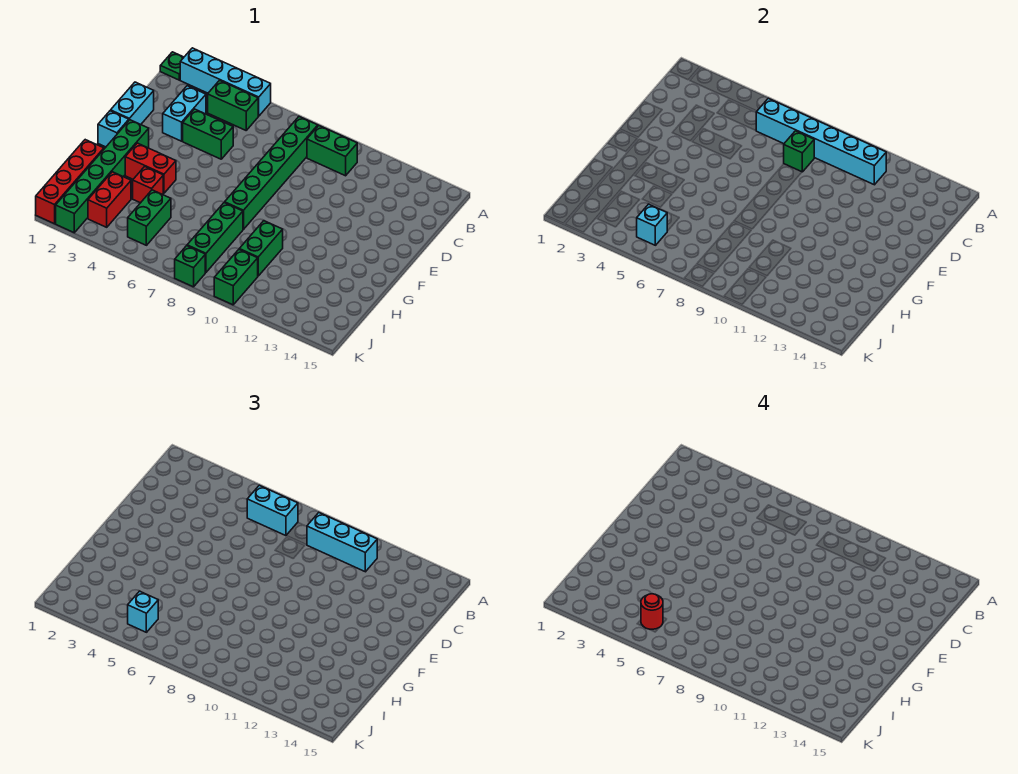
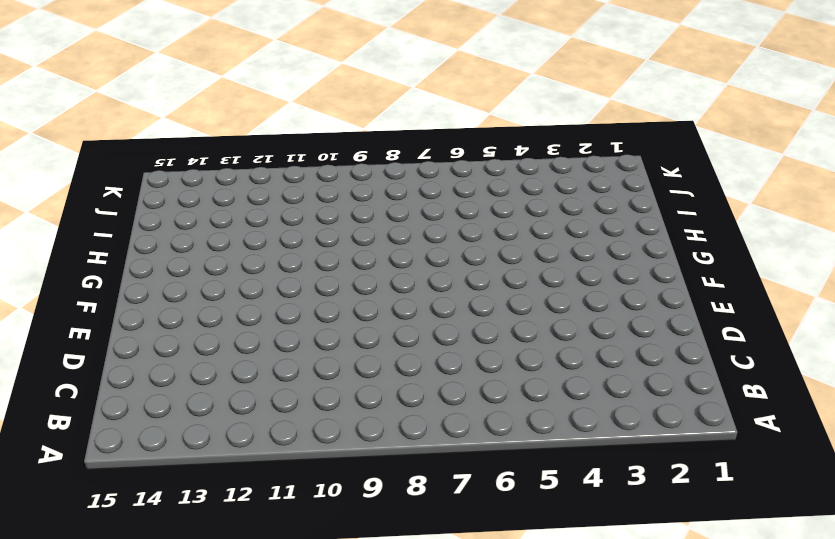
none -> green 1x1 plate [160,52,184,80]
none -> cyan 1x4 brick [180,48,271,116]
none -> green 1x2 brick [208,80,258,130]

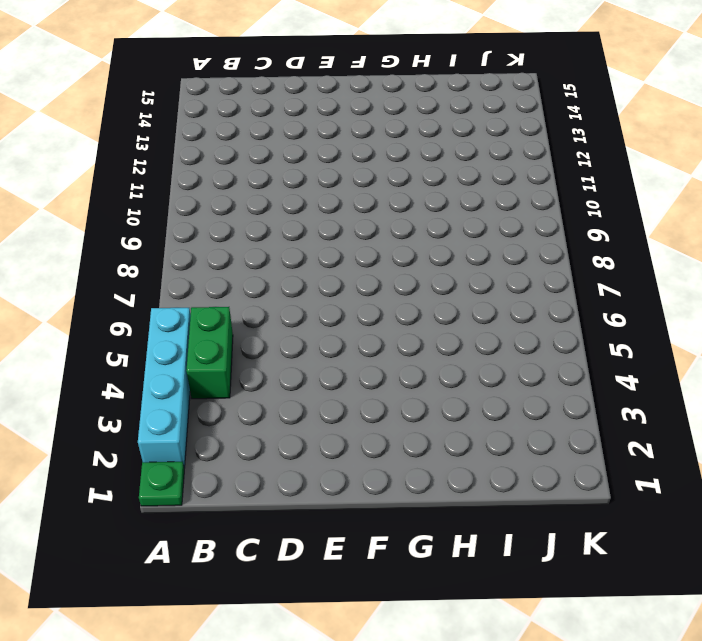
none -> green 1x6 brick [225,116,318,229]
none -> green 1x2 brick [307,126,357,176]
none -> cyan 1x2 brick [163,86,206,141]

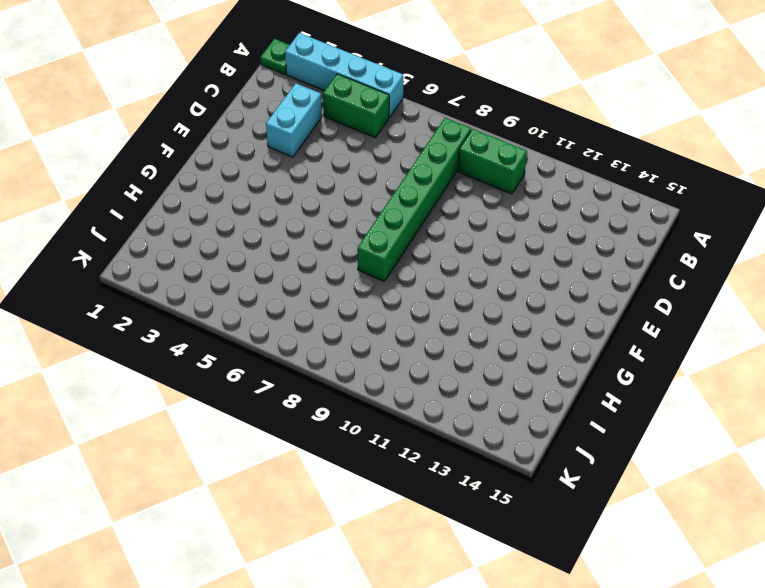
none -> cyan 1x2 brick [111,82,154,124]
none -> green 1x2 brick [183,109,233,159]
none -> cyan 1x1 brick [98,111,129,147]

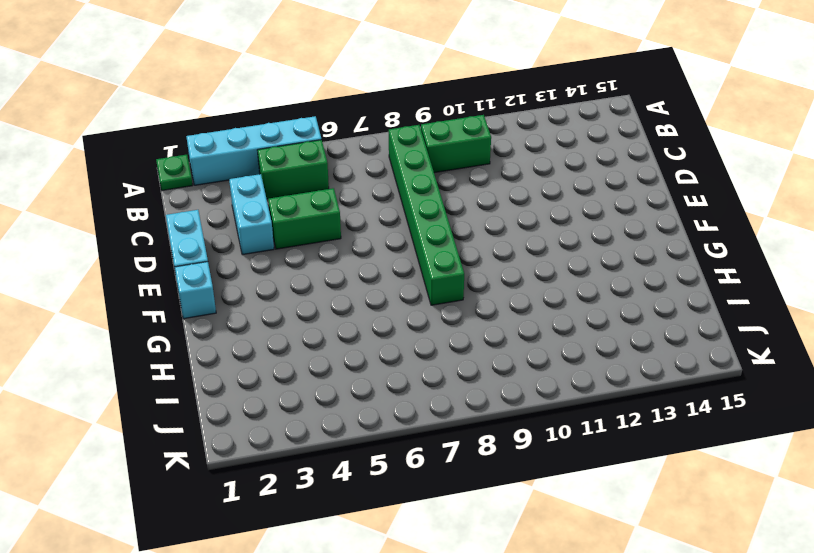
none -> green 1x6 brick [56,120,149,233]
none -> red 1x2 brick [125,143,176,193]
none -> red 1x4 brick [36,140,104,224]

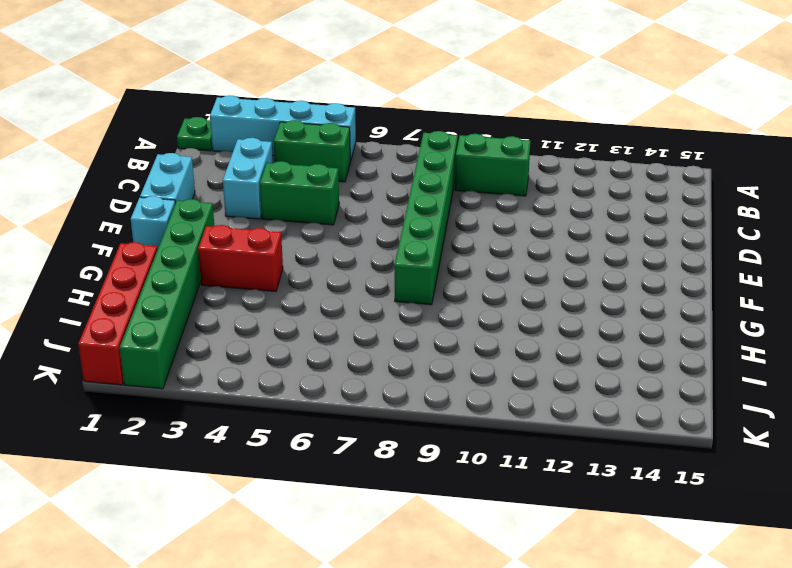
none -> red 1x1 brick [133,167,163,203]
none -> green 1x3 brick [187,203,243,272]
none -> green 1x2 brick [239,221,283,276]

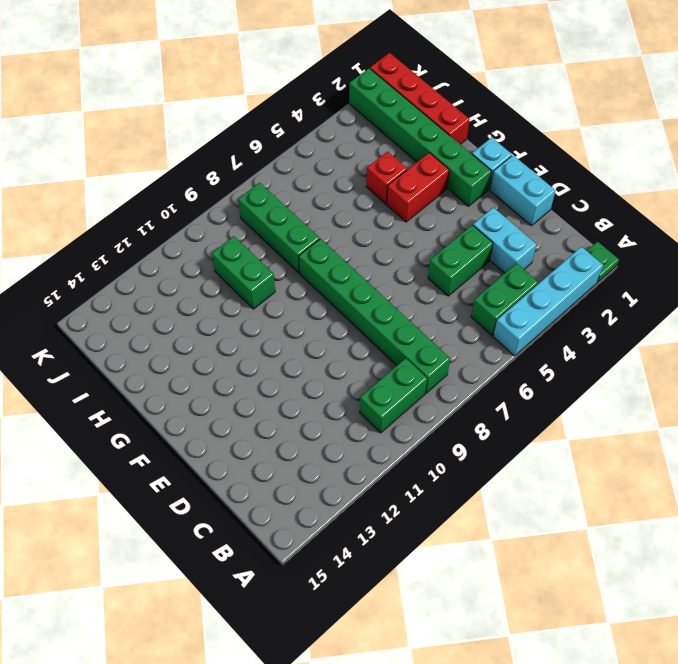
none -> red 1x2 brick [88,172,131,227]
none -> green 1x2 brick [128,190,171,245]
none -> green 1x2 brick [214,250,258,305]

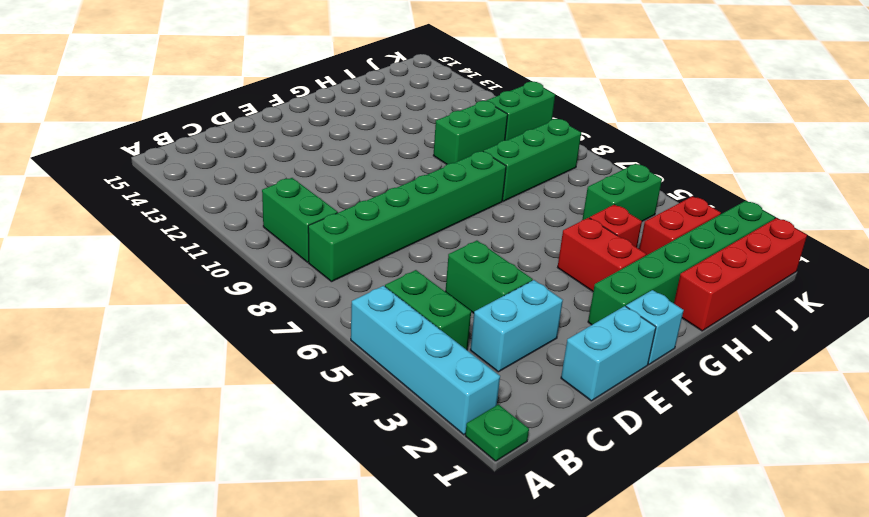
none -> green 1x1 brick [175,246,205,287]
none -> cyan 1x6 brick [756,98,886,185]
none -> green 1x1 brick [784,131,814,172]

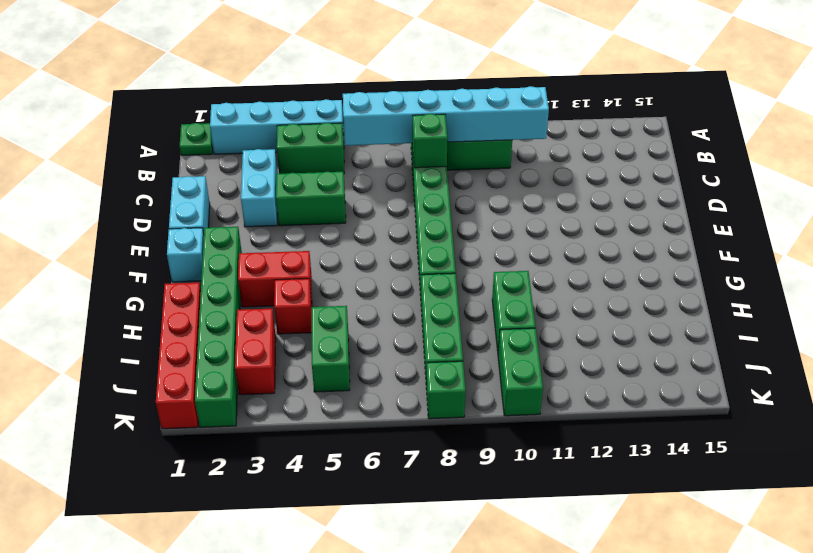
none -> cyan 1x1 brick [637,204,667,245]
none -> cyan 1x2 brick [247,485,298,536]
none -> cyan 1x3 brick [307,513,377,572]

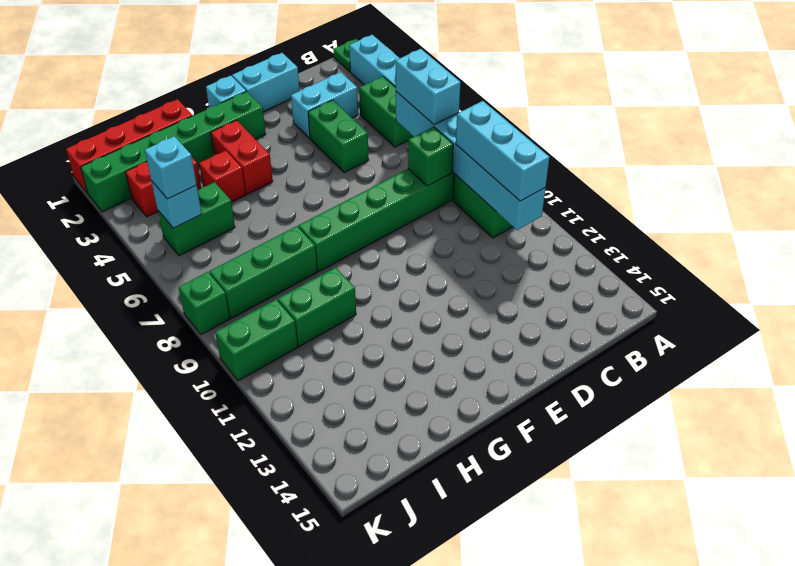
none -> red 1x1 round brick [641,594,663,629]

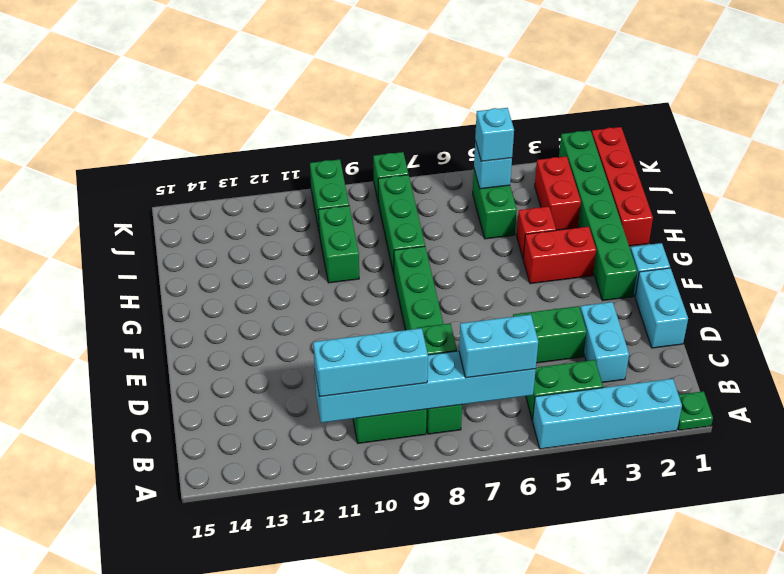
none -> red 1x1 round brick [641,594,663,629]

